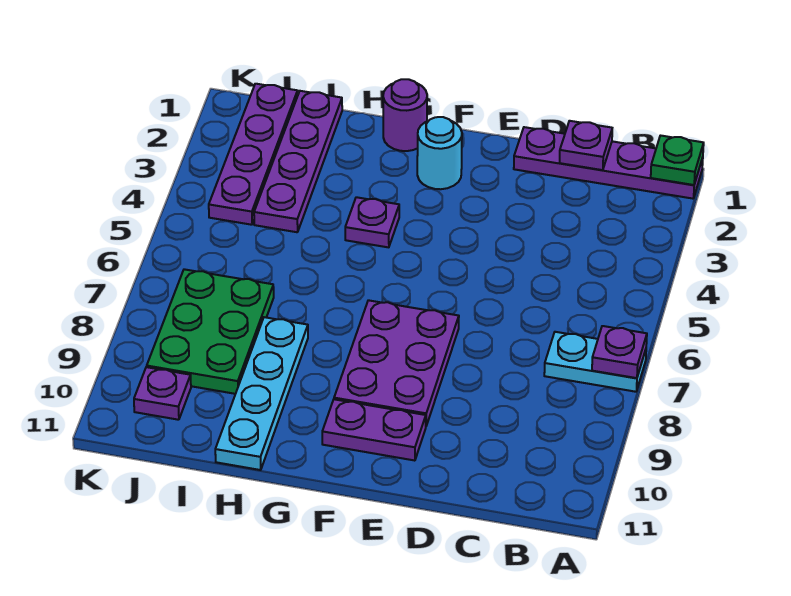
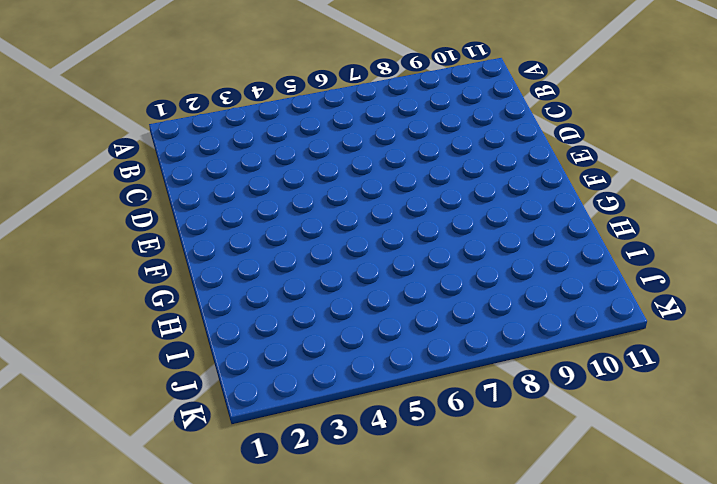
none -> purple 1x4 plate [514,127,703,199]
none -> cyan 1x2 plate [544,332,646,392]
none -> purple 2x3 plate [334,300,459,426]

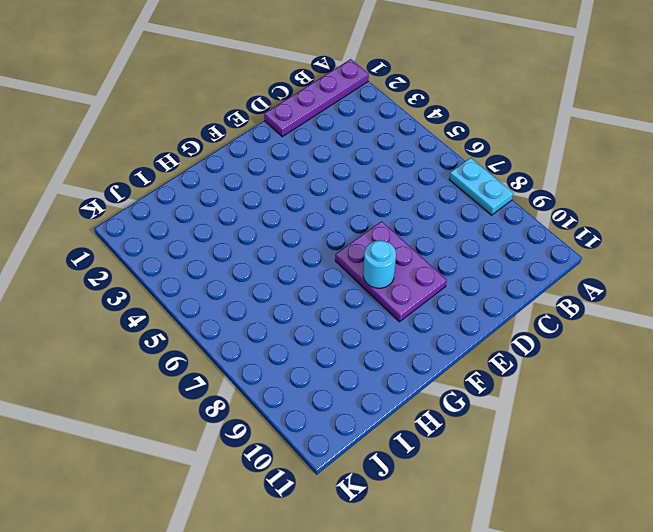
cyan 1x2 plate [449,158,513,215] -> cyan 1x2 plate turned to [544,332,646,392]
cyan 1x1 round brick [363,240,396,288] -> cyan 1x1 round brick moved to [417,117,462,189]
none -> purple 1x2 plate [322,399,426,461]
none -> purple 1x1 round brick [383,79,427,151]
none -> purple 1x1 plate [345,197,399,247]

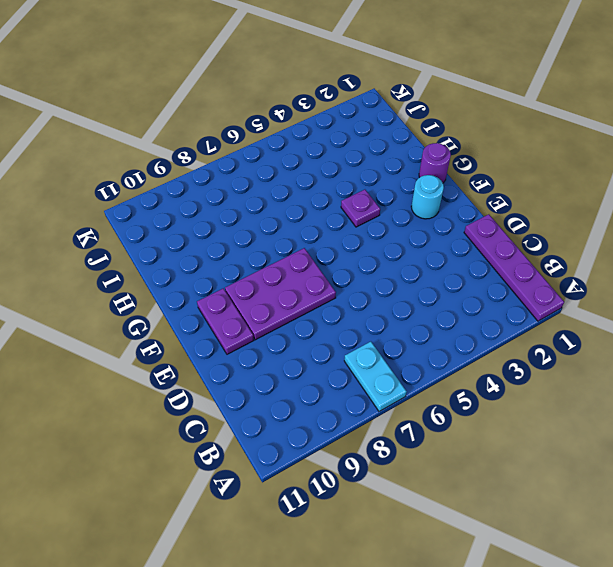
none -> cyan 1x4 plate [215,317,308,470]
none -> purple 1x4 plate [254,91,342,232]
none -> green 2x3 plate [147,269,274,394]

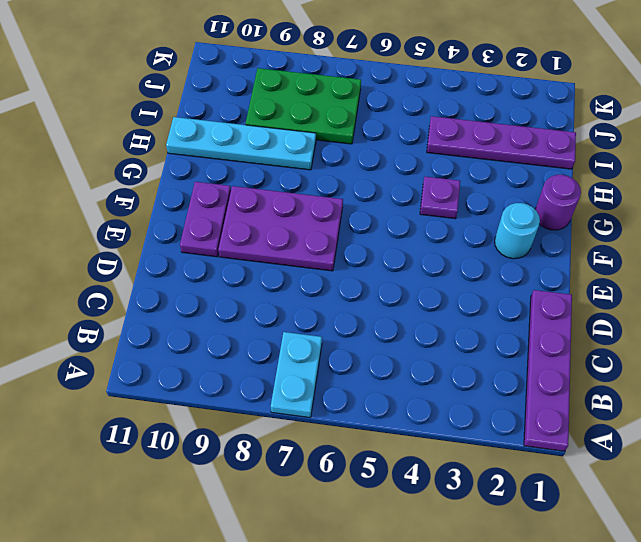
none -> purple 1x4 plate [209,84,298,225]
none -> purple 1x1 plate [134,367,191,420]
none -> green 1x1 plate [651,136,704,185]

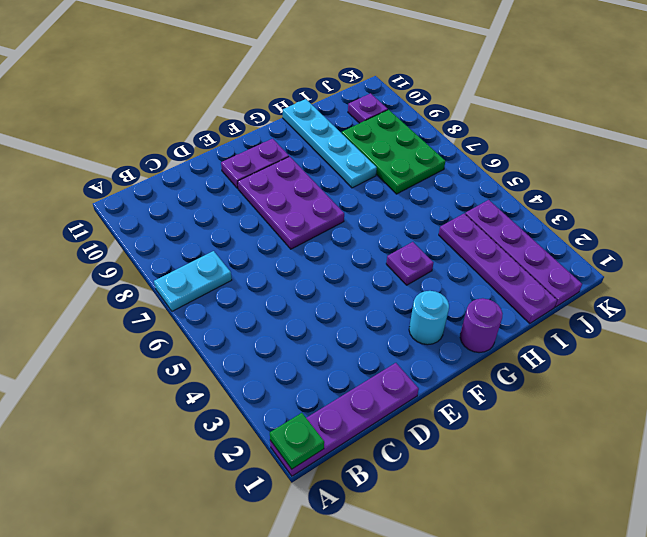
none -> purple 1x1 plate [592,326,647,378]
none -> purple 1x1 plate [560,121,612,170]

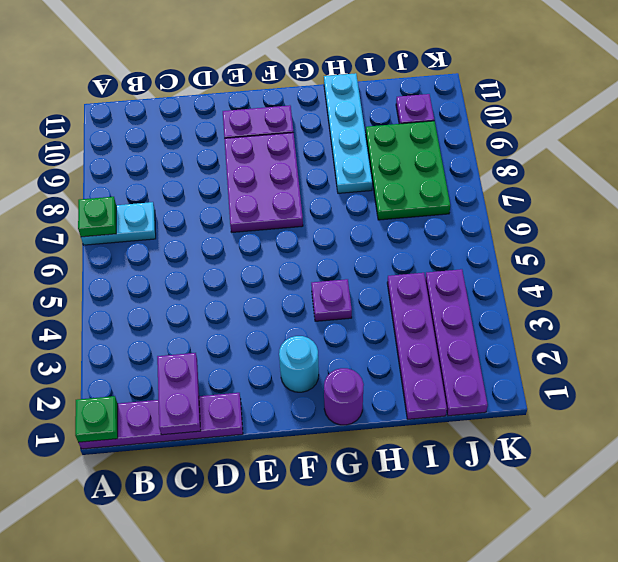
green 1x1 plate [78,197,116,237] -> purple 1x1 plate [592,326,647,378]
purple 1x2 plate [157,353,201,435] -> purple 1x1 plate [560,121,612,170]

